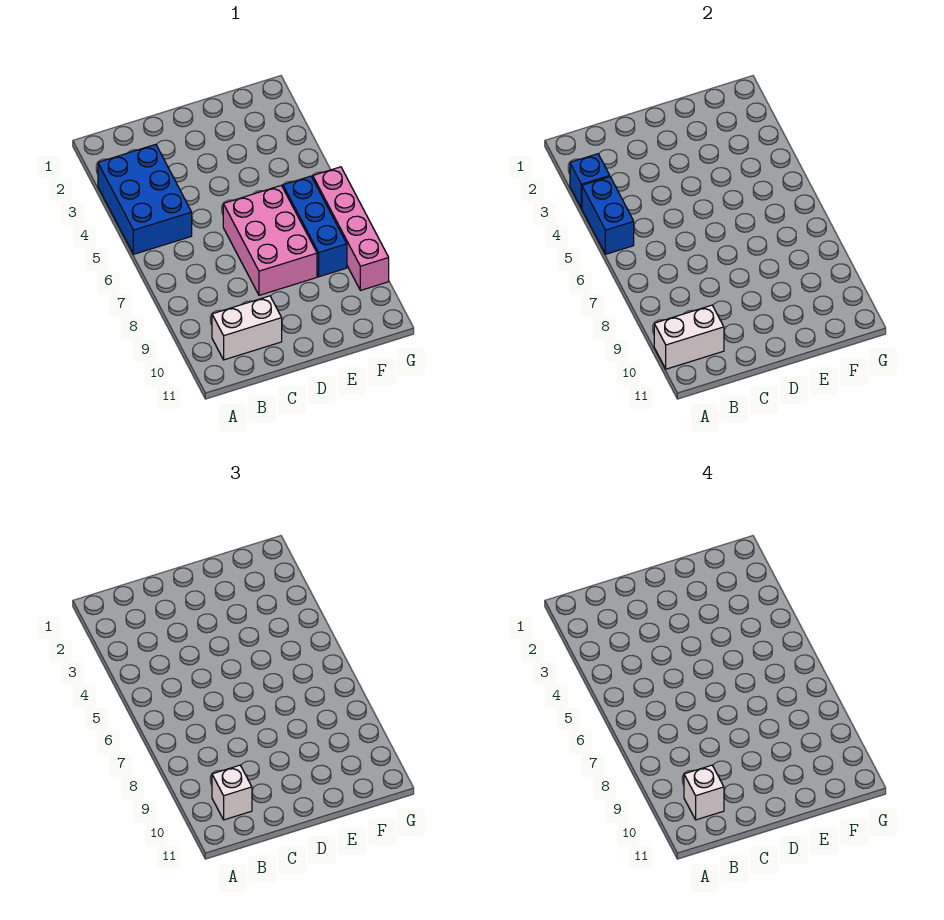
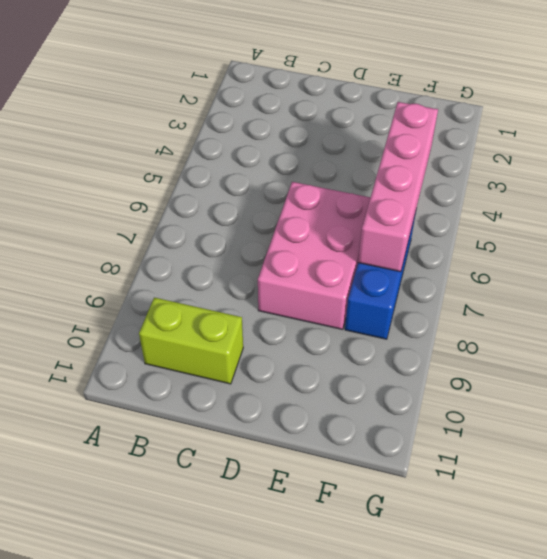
lime 1x2 brick [139,298,243,384] -> white 1x2 brick [212,296,282,360]
pink 1x4 brick [358,102,438,272] -> pink 1x4 brick moved to [313,167,389,290]
none -> blue 2x3 brick [98,144,192,254]
none -> blue 1x1 brick [570,154,610,208]

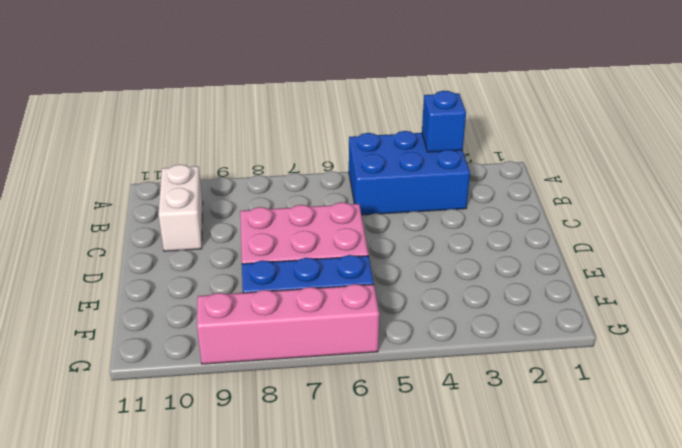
none -> blue 1x2 brick [582,177,634,254]
none -> white 1x2 brick [654,305,724,369]

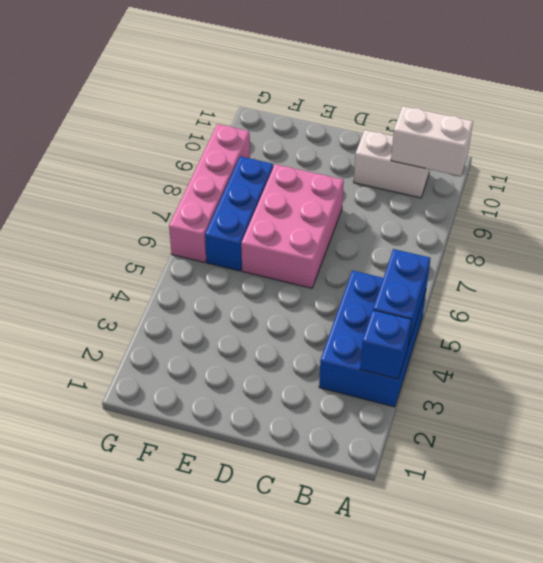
none -> white 1x1 brick [212,765,252,820]
none -> white 1x1 brick [684,765,724,820]

